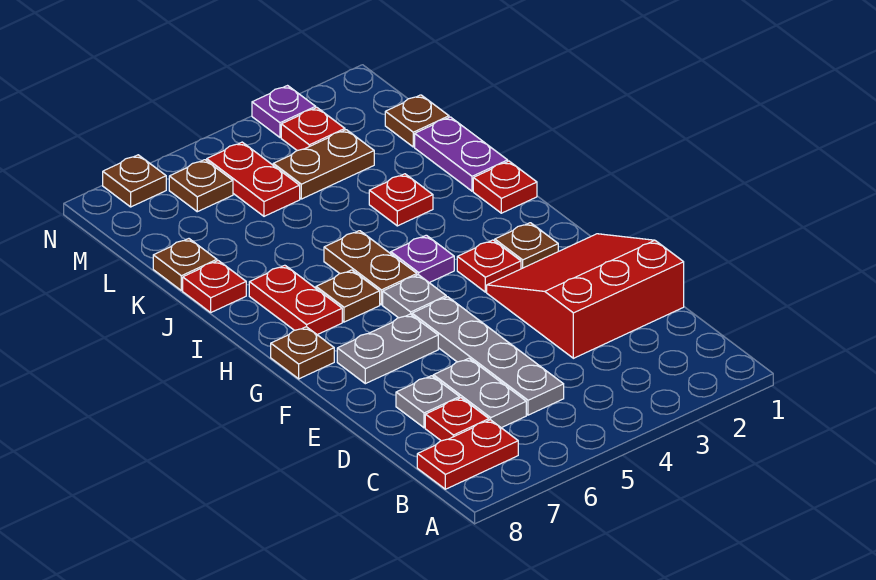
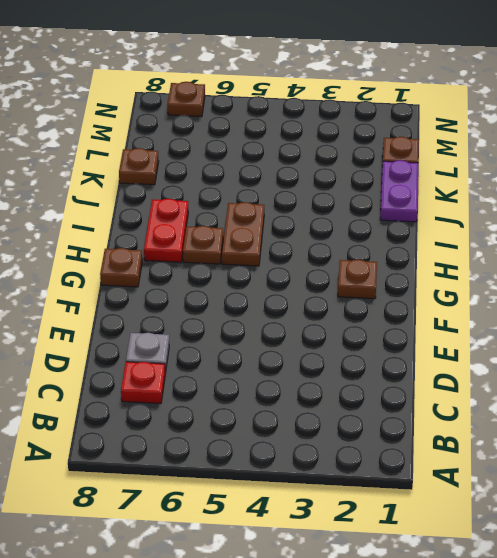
none -> red 1x2 plate [417,420,518,489]
none -> grey 1x4 plate [412,297,564,415]
none -> grey 1x2 plate [433,358,526,428]

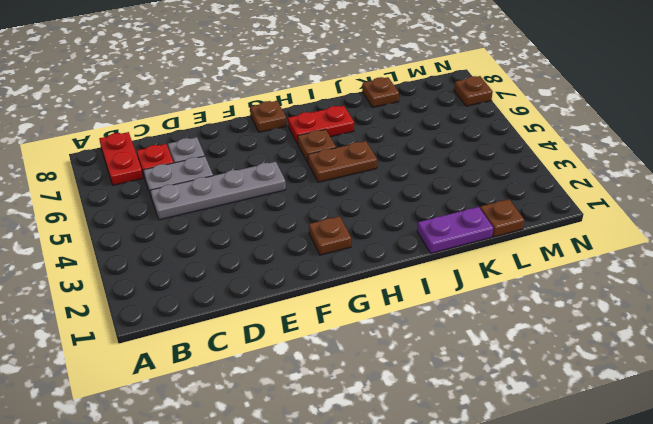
none -> red 3x3 slope [487,234,684,358]
none -> grey 1x2 plate [337,314,438,384]
none -> red 1x1 plate [457,240,521,292]

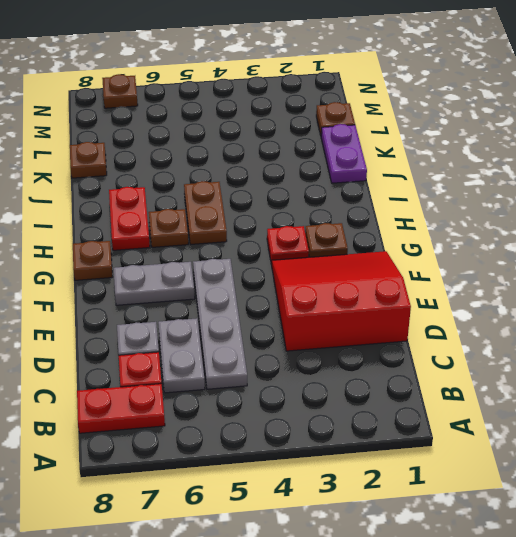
none -> grey 1x1 plate [383,275,446,318]
none -> purple 1x1 plate [391,235,454,283]
none -> red 1x1 plate [473,161,537,213]

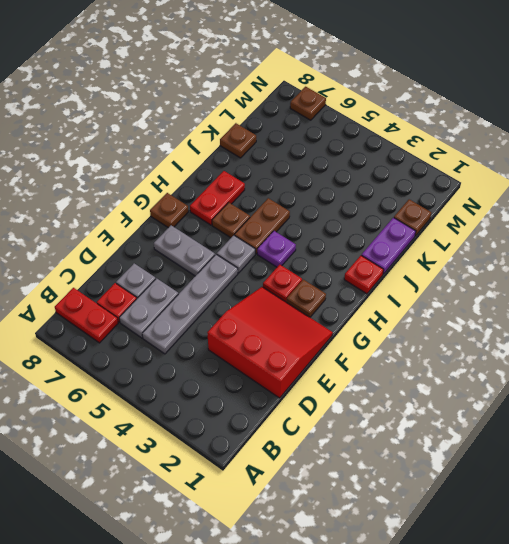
none -> red 1x1 plate [369,174,433,226]
none -> red 1x1 plate [183,261,246,312]
none -> brown 1x2 plate [273,130,374,199]

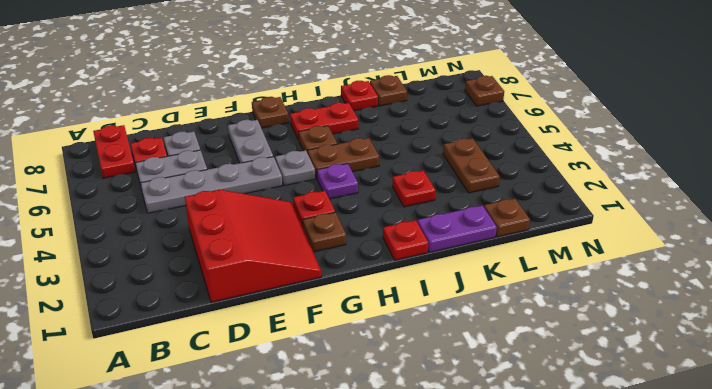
none -> red 1x2 plate [207,142,300,216]
none -> red 1x1 plate [281,108,345,151]
none -> brown 1x1 plate [169,160,233,212]

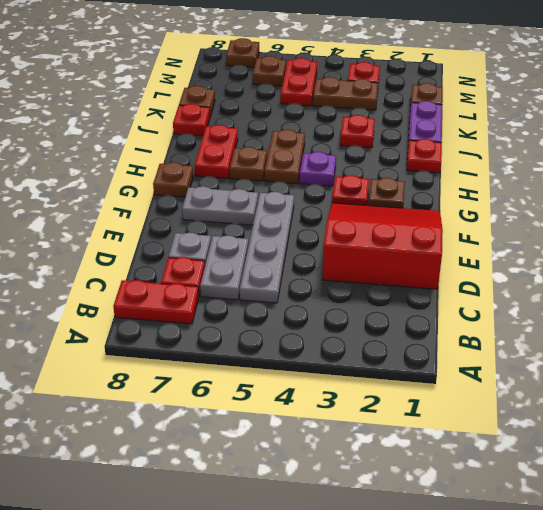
none -> grey 1x1 plate [383,275,446,318]
none -> purple 1x1 plate [252,86,316,137]

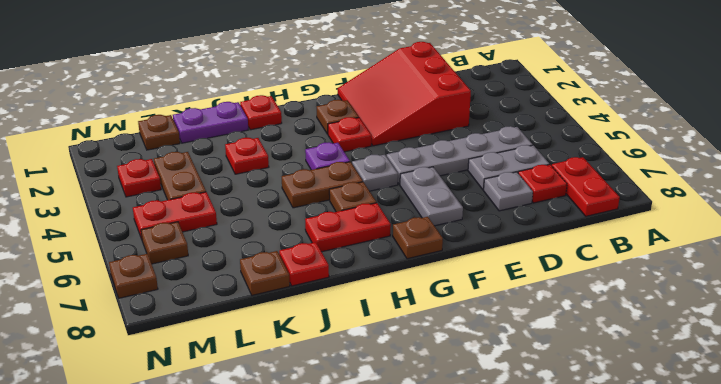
none -> purple 1x1 plate [252,86,316,137]

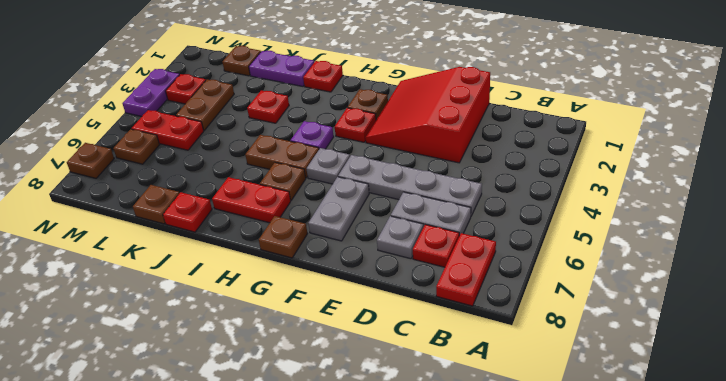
purple 1x2 plate [123,69,179,116] -> purple 1x1 plate [252,86,316,137]

